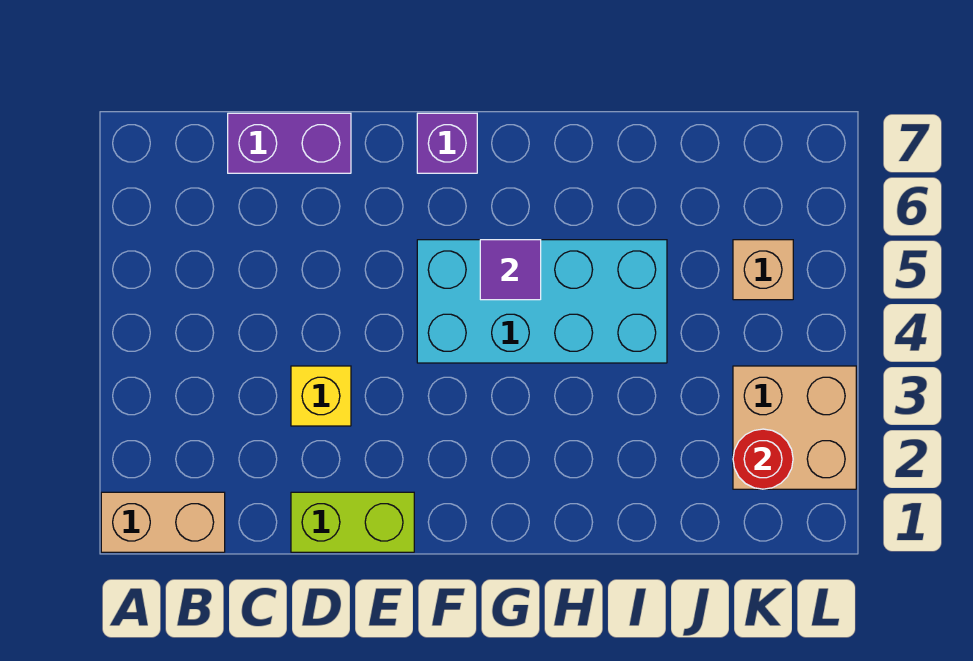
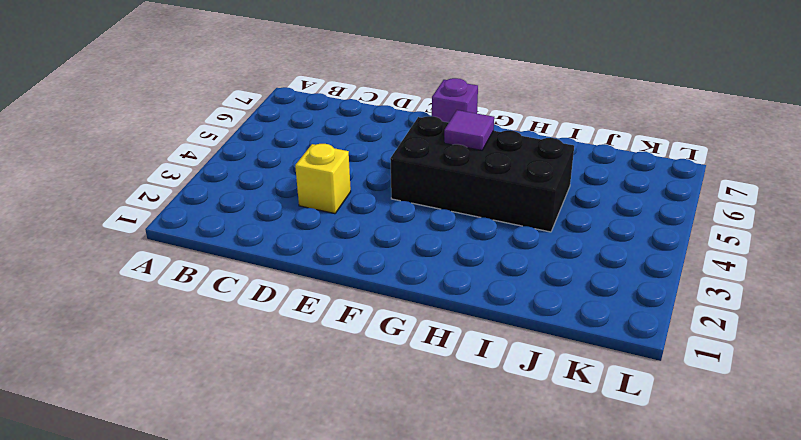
black 2x4 brick [390,116,574,232] -> cyan 2x4 brick [417,240,667,363]
none -> tan 1x2 brick [101,492,225,552]
none -> purple 1x2 brick [228,113,351,173]

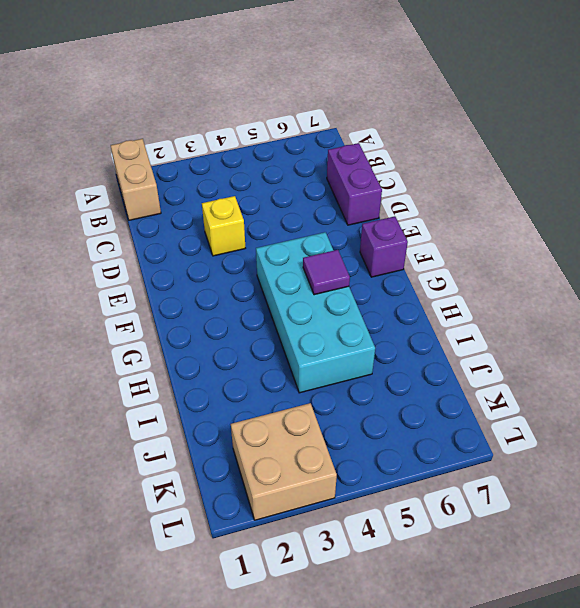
none -> lime 1x2 brick [291,492,414,552]
none -> tan 1x1 brick [733,240,793,300]

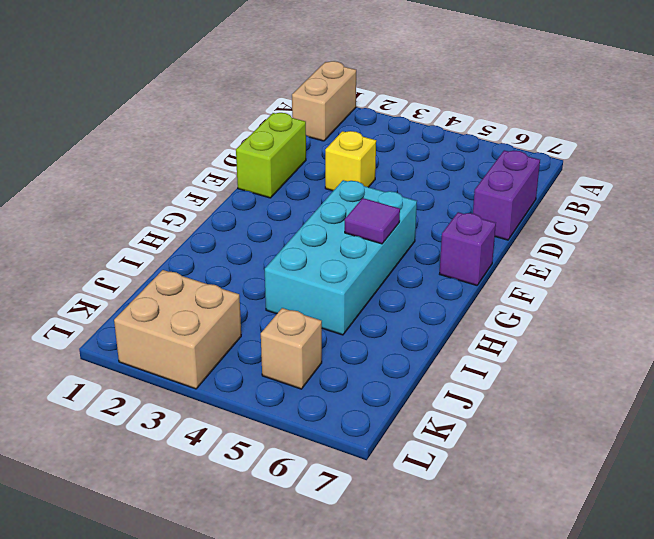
none -> red 1x1 round brick [733,429,793,489]

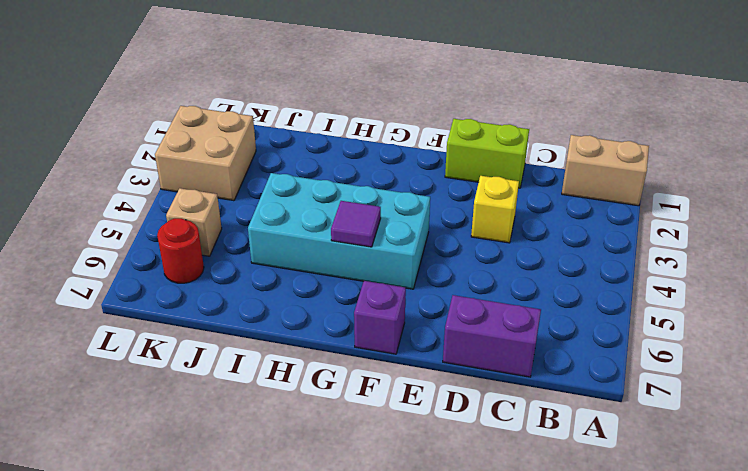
red 1x1 round brick [157,218,204,283] -> red 1x1 round brick moved to [733,429,793,489]

